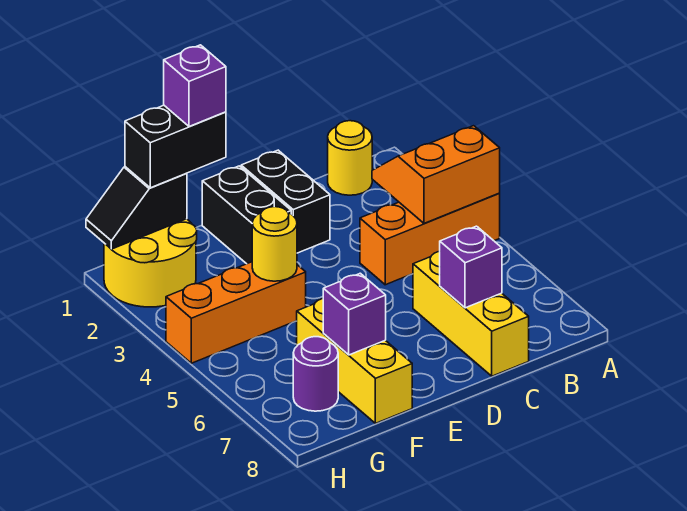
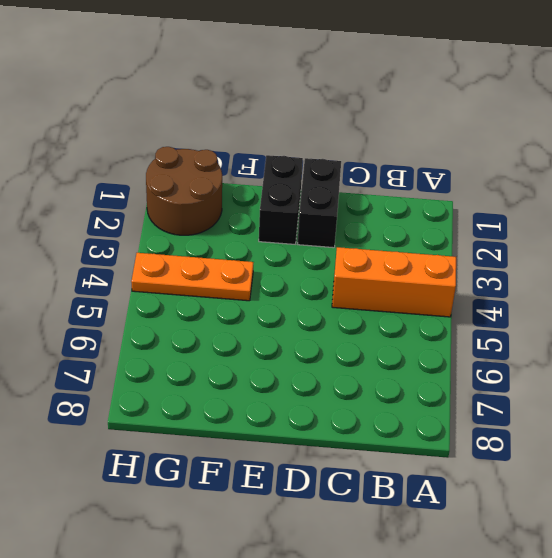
orange 1x3 plate [131,253,253,301] -> orange 1x3 brick [166,262,306,363]
brown 2x2 round brick [146,147,222,235] -> yellow 2x2 round brick [104,219,197,307]
none -> yellow 1x1 round brick [328,121,372,195]
none -> yellow 1x3 brick [413,251,529,376]
none -> yellow 1x3 brick [297,299,412,423]

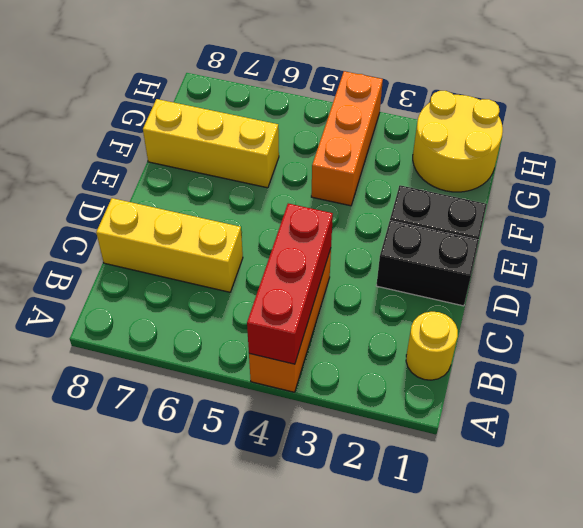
red 1x3 brick [247,204,333,364] -> orange 2x2 slope [372,126,500,223]
none -> purple 1x1 round brick [293,337,338,411]
none -> purple 1x1 brick [440,226,502,308]
none -> yellow 1x1 round brick [252,207,297,281]

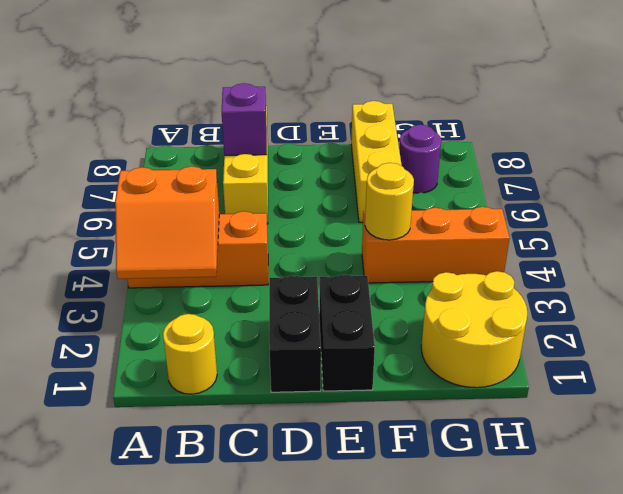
none -> purple 1x1 brick [323,273,386,355]
none -> black 1x2 slope [86,167,187,249]
none -> black 1x2 brick [125,105,226,188]

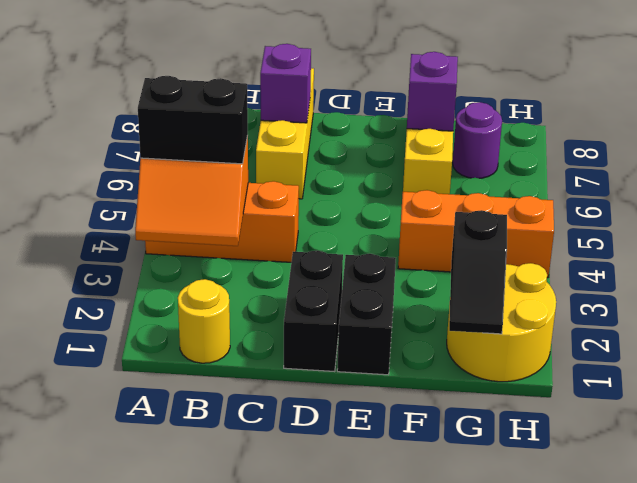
black 1x2 brick [138,76,248,164] -> black 1x2 brick moved to [125,105,226,188]
black 1x2 slope [449,210,507,334] -> black 1x2 slope turned to [86,167,187,249]
none -> yellow 1x1 round brick [252,207,297,281]
none -> purple 1x1 brick [164,45,226,126]

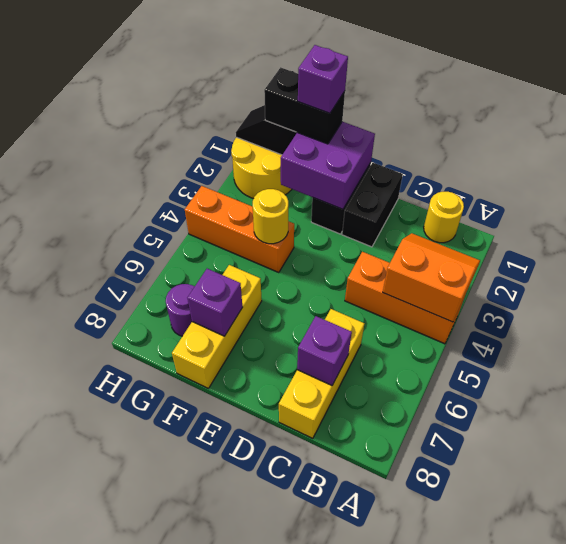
purple 2x2 brick [281,122,375,209] -> none

